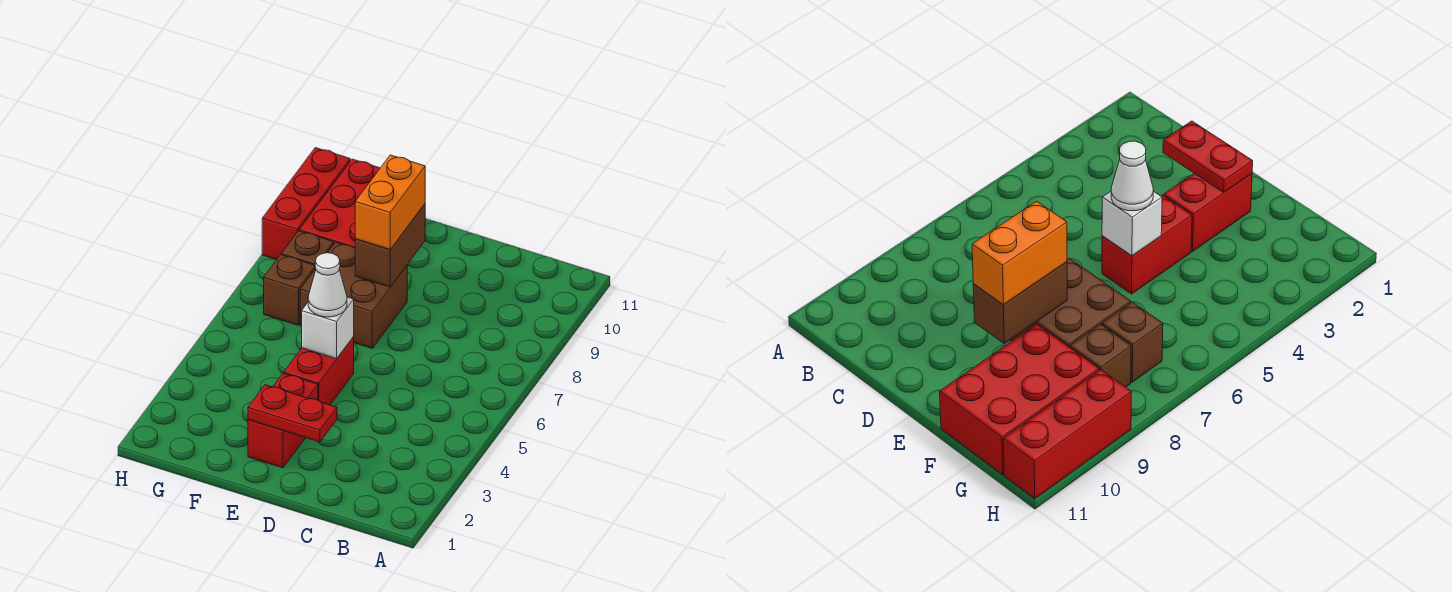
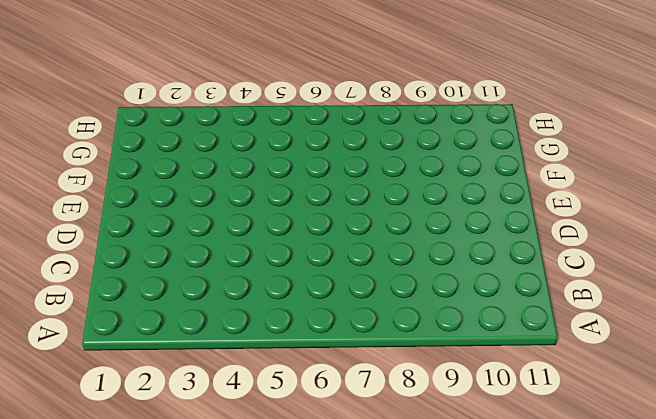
none -> red 1x2 brick [248,373,318,468]
none -> red 1x2 brick [284,337,354,405]
none -> brown 2x2 brick [300,242,407,348]

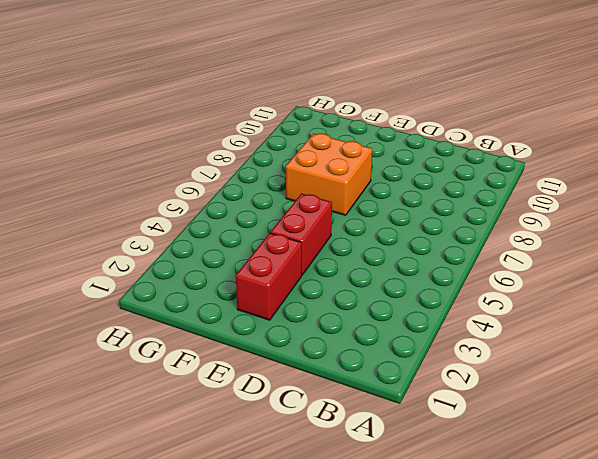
orange 2x2 brick [286,134,372,215] -> brown 2x2 brick [300,242,407,348]
none -> red 2x3 brick [299,159,380,248]
none -> brown 1x1 brick [264,255,316,325]
none -> brown 1x1 brick [281,231,334,265]

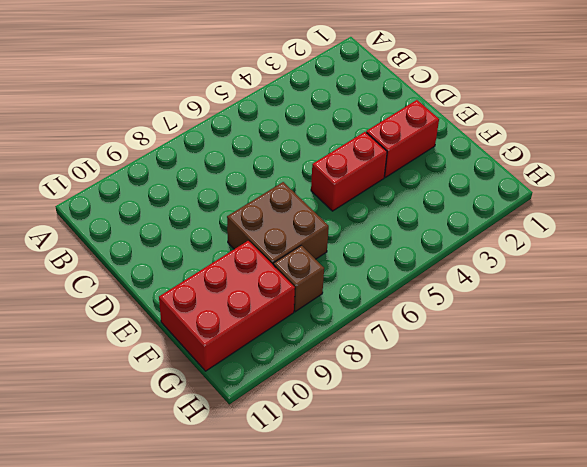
none -> brown 1x1 brick [264,255,316,325]
none -> red 1x3 brick [262,148,350,260]
none -> red 1x2 plate [248,385,337,442]

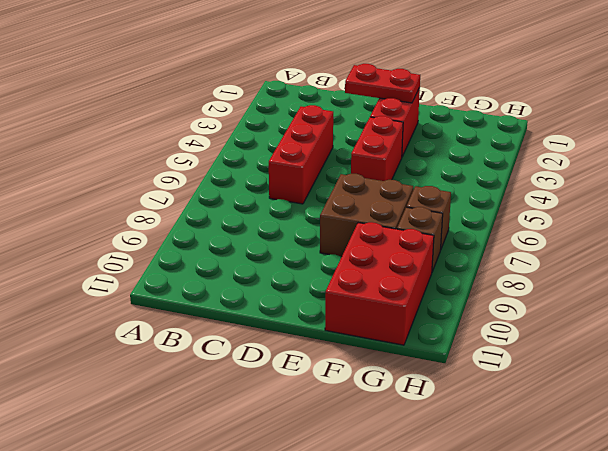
red 1x3 brick [269,105,333,204] -> red 1x3 brick moved to [262,148,350,260]
none -> white 1x1 brick [302,297,354,359]
none -> brown 1x2 brick [355,204,425,287]
none -> white 1x1 cone [308,253,347,317]

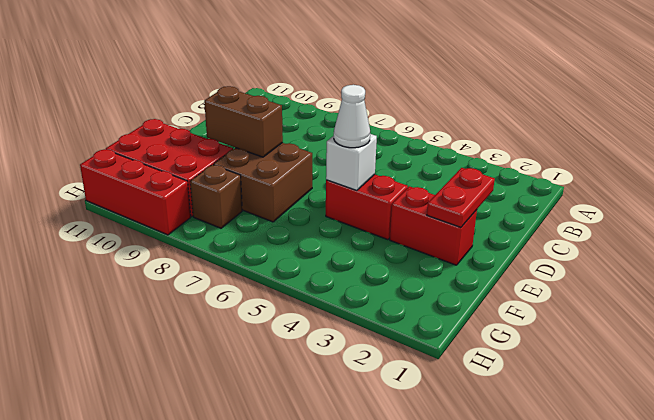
none -> brown 1x1 brick [264,255,316,325]
none -> orange 1x2 brick [355,155,425,250]

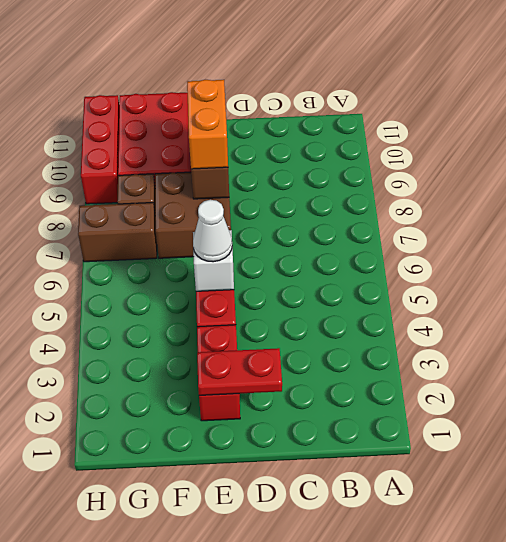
brown 1x2 brick [78,203,157,262] -> brown 1x1 brick [264,255,316,325]

